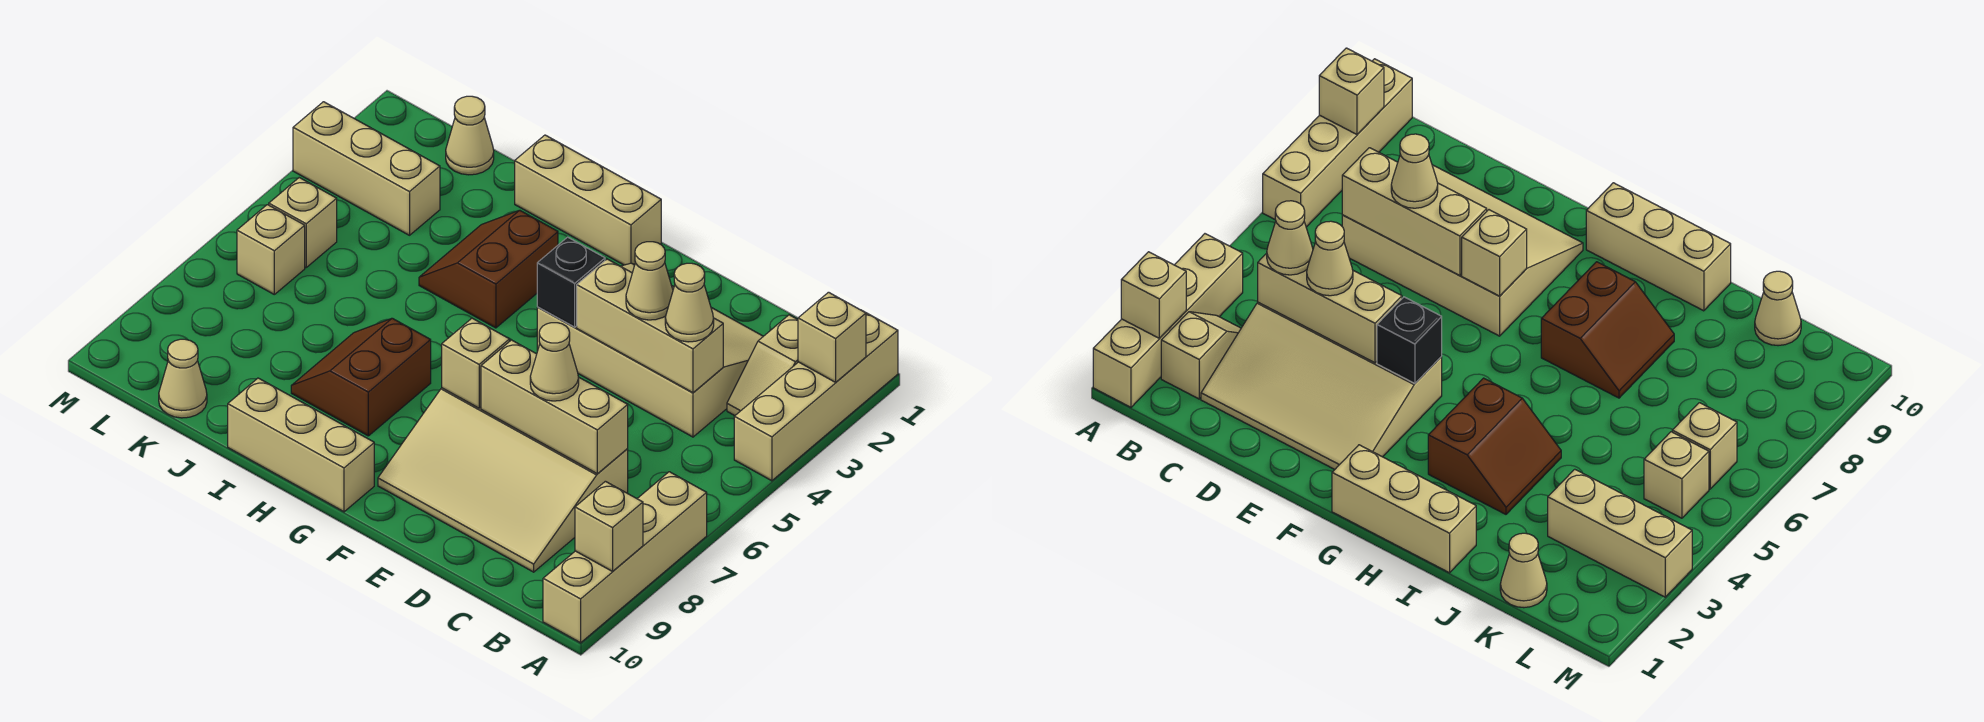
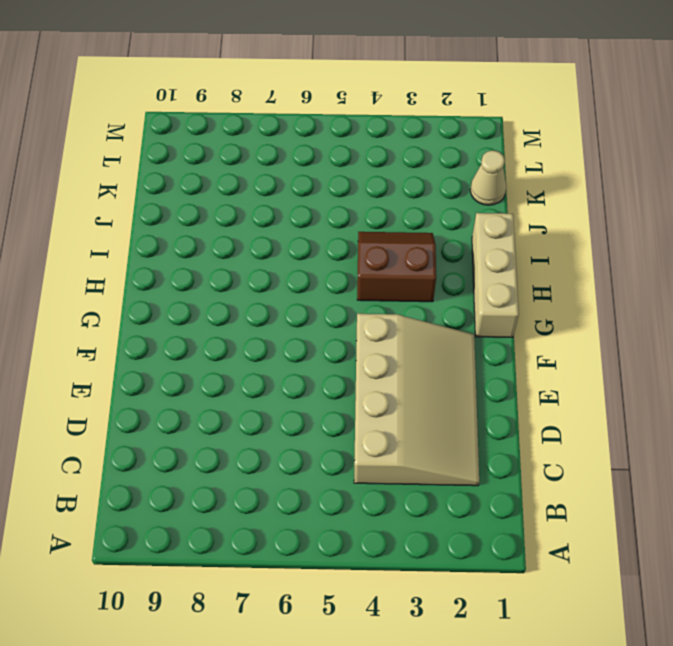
none -> tan 1x4 brick [734,313,898,481]
none -> tan 1x4 brick [543,472,707,643]
none -> tan 1x2 slope [727,315,798,416]

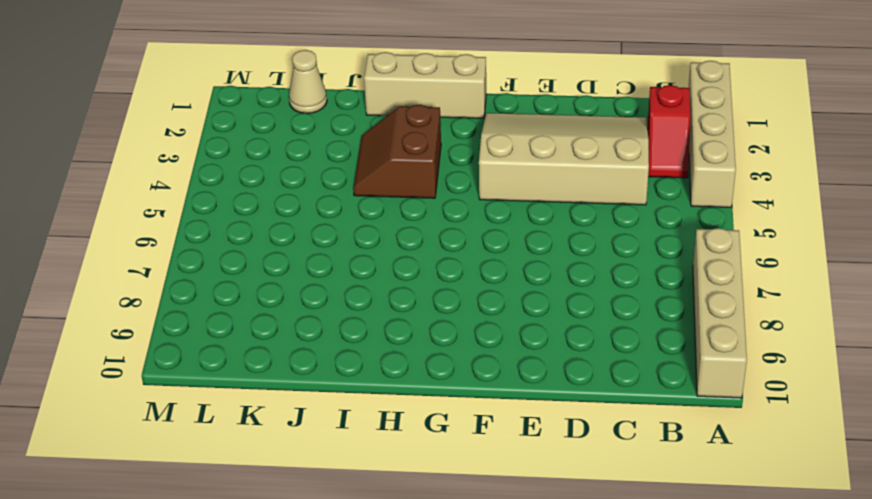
red 1x2 slope [648,85,690,178] -> tan 1x2 slope [727,315,798,416]
none -> tan 3x4 slope [378,388,628,572]
none -> tan 1x3 brick [228,378,374,512]
none -> brown 2x2 slope [291,318,431,436]

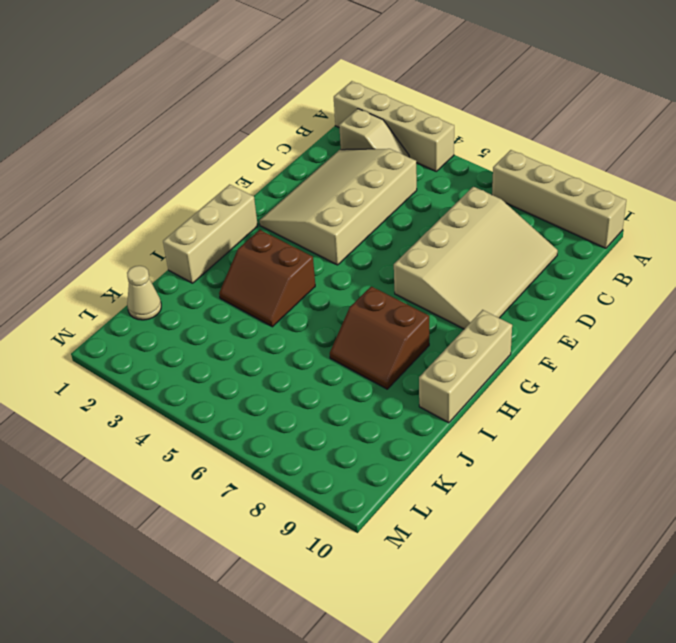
none -> tan 1x3 brick [293,102,440,235]
none -> tan 1x1 cone [159,339,207,418]
none -> tan 1x1 brick [269,178,337,267]

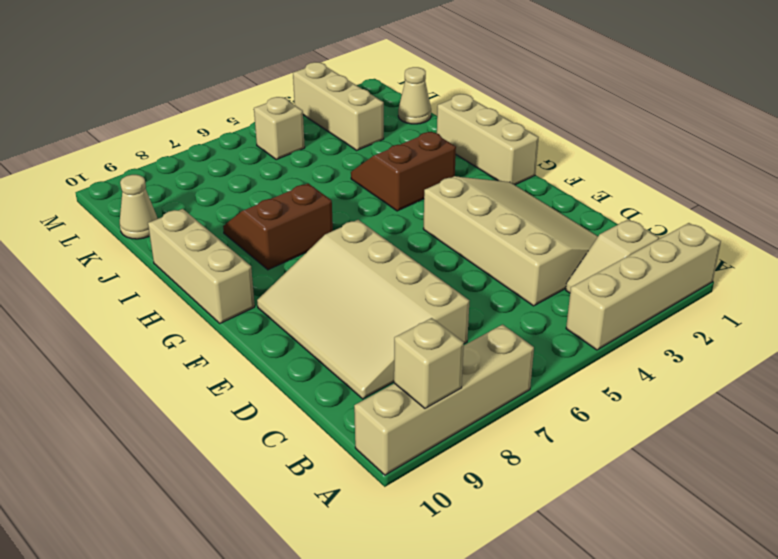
none -> tan 1x1 brick [237,205,305,294]
none -> tan 1x1 brick [798,292,866,382]
none -> tan 1x3 brick [577,259,723,393]

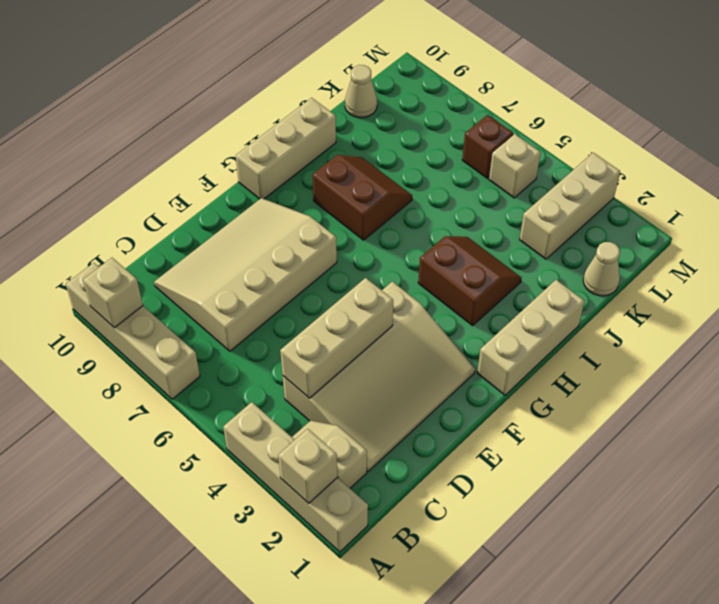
brown 1x1 brick [462,115,513,178] -> tan 1x1 brick [237,205,305,294]
none -> tan 1x3 brick [481,340,628,474]
none -> black 1x1 brick [537,237,605,327]
none -> tan 1x1 brick [442,318,510,408]

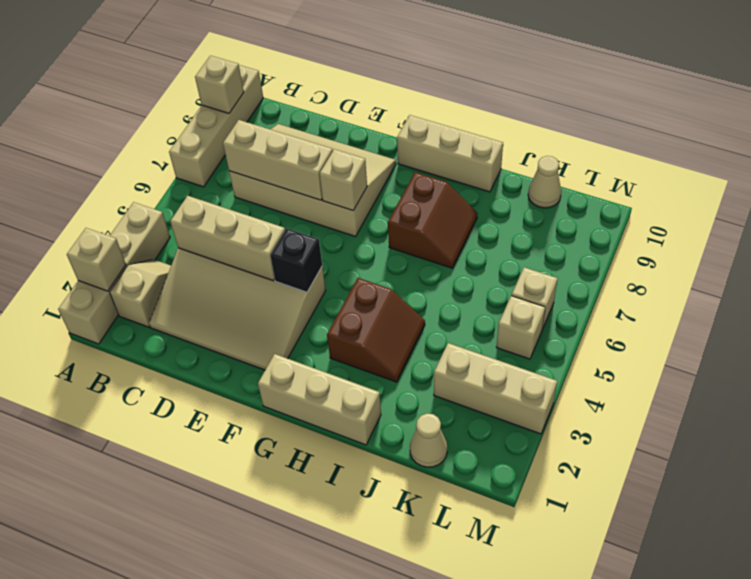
none -> tan 1x1 cone [665,263,714,342]
none -> tan 1x1 cone [626,242,673,320]
none -> tan 1x1 cone [530,323,579,401]

